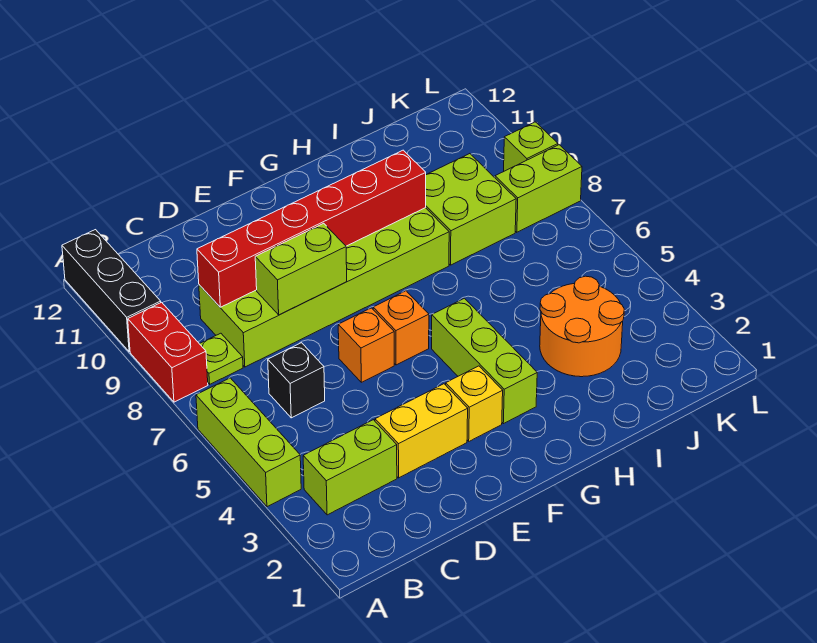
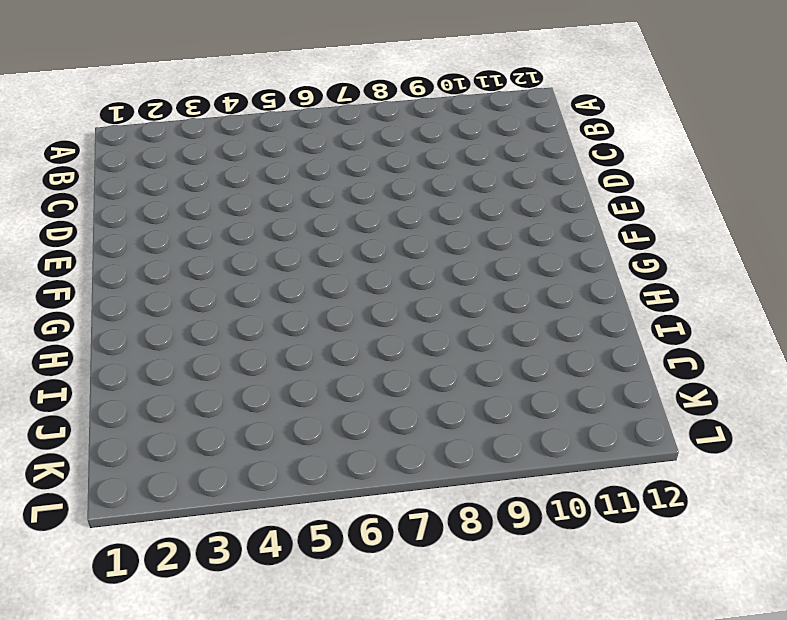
none -> lime 1x3 brick [196,378,301,507]
none -> red 1x2 brick [128,302,208,402]
none -> black 1x3 brick [62,230,161,352]

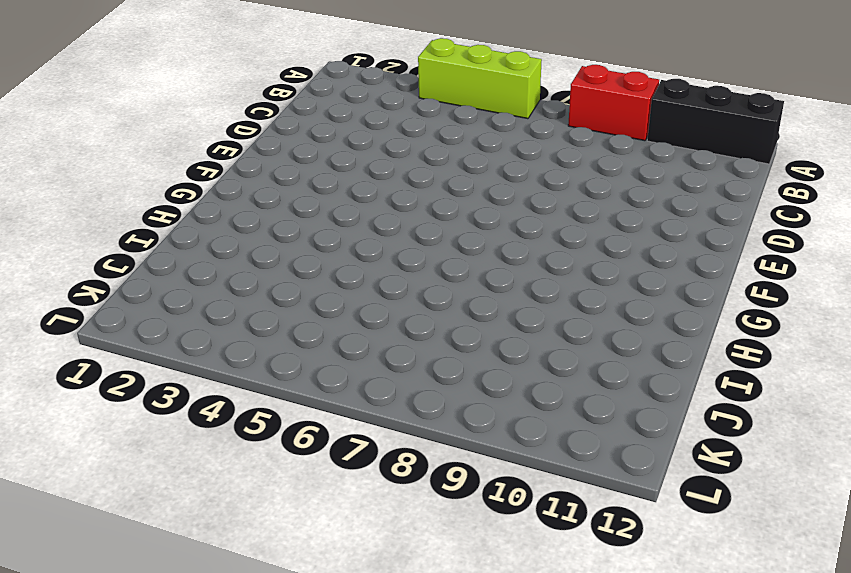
none -> lime 1x2 brick [303,420,397,515]
none -> lime 1x1 plate [200,333,243,384]
none -> black 1x1 brick [268,343,325,418]

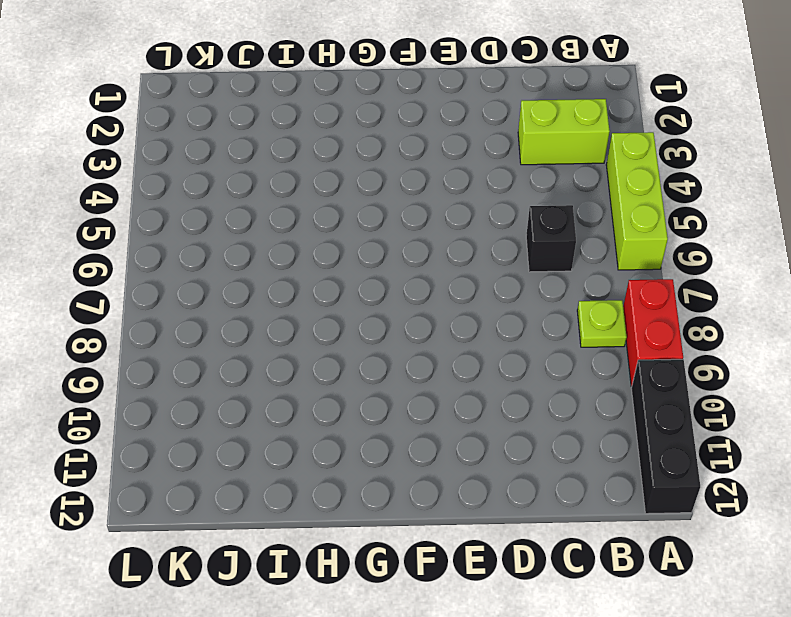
none -> lime 2x6 brick [199,208,449,367]
none -> yellow 1x2 brick [375,384,468,478]
none -> orange 1x1 brick [338,308,394,382]

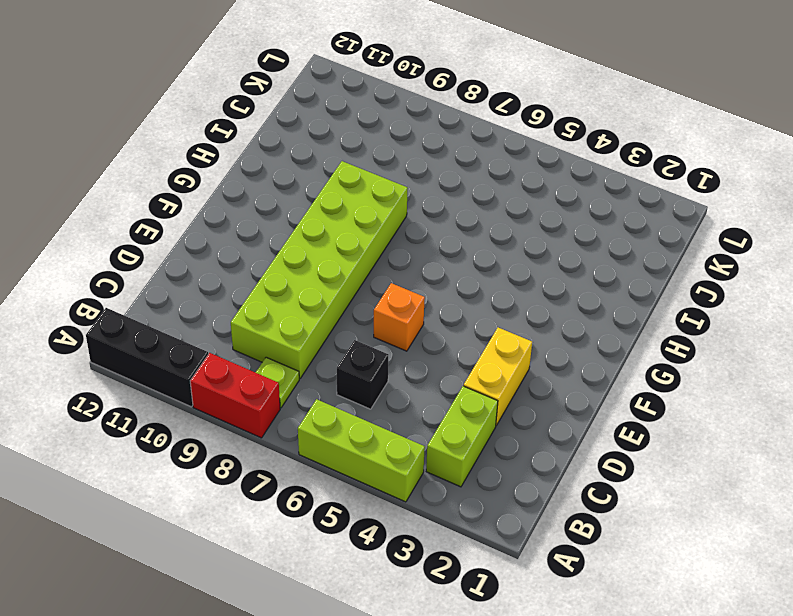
none -> yellow 1x1 brick [446,366,503,441]
none -> orange 1x1 brick [373,291,429,365]
none -> lime 1x3 brick [432,298,537,424]

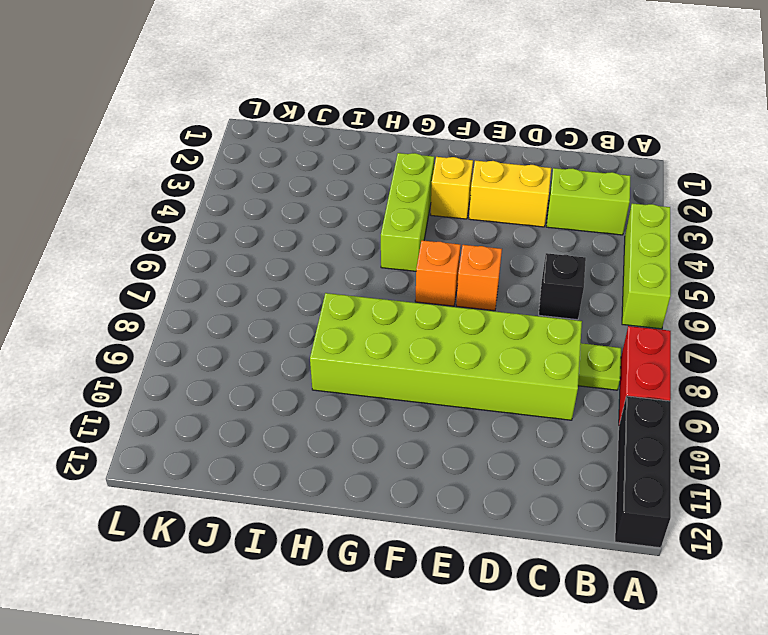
none -> orange 2x2 round brick [540,276,624,377]
none -> lime 2x2 brick [426,154,516,265]
none -> lime 1x2 brick [495,145,582,232]

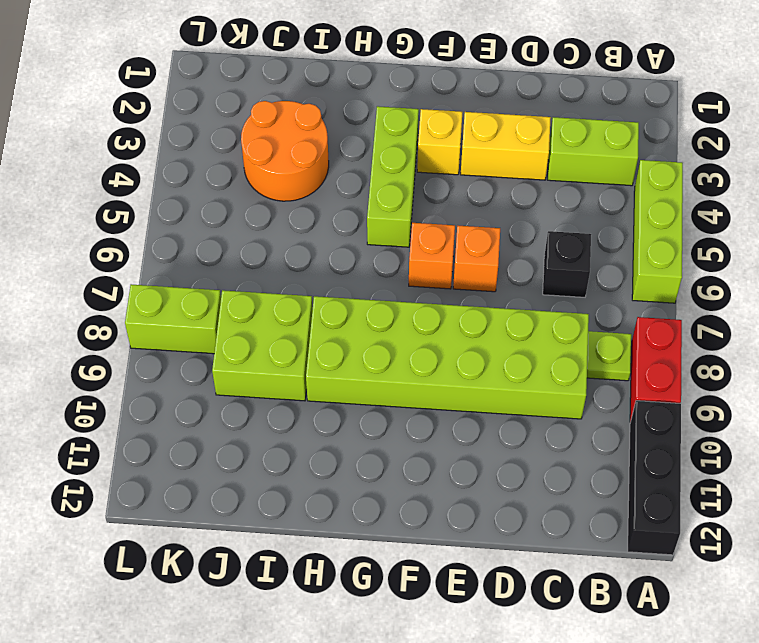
none -> lime 1x1 brick [504,122,558,171]
none -> red 1x6 brick [197,150,426,307]
none -> lime 1x2 brick [255,223,347,315]

